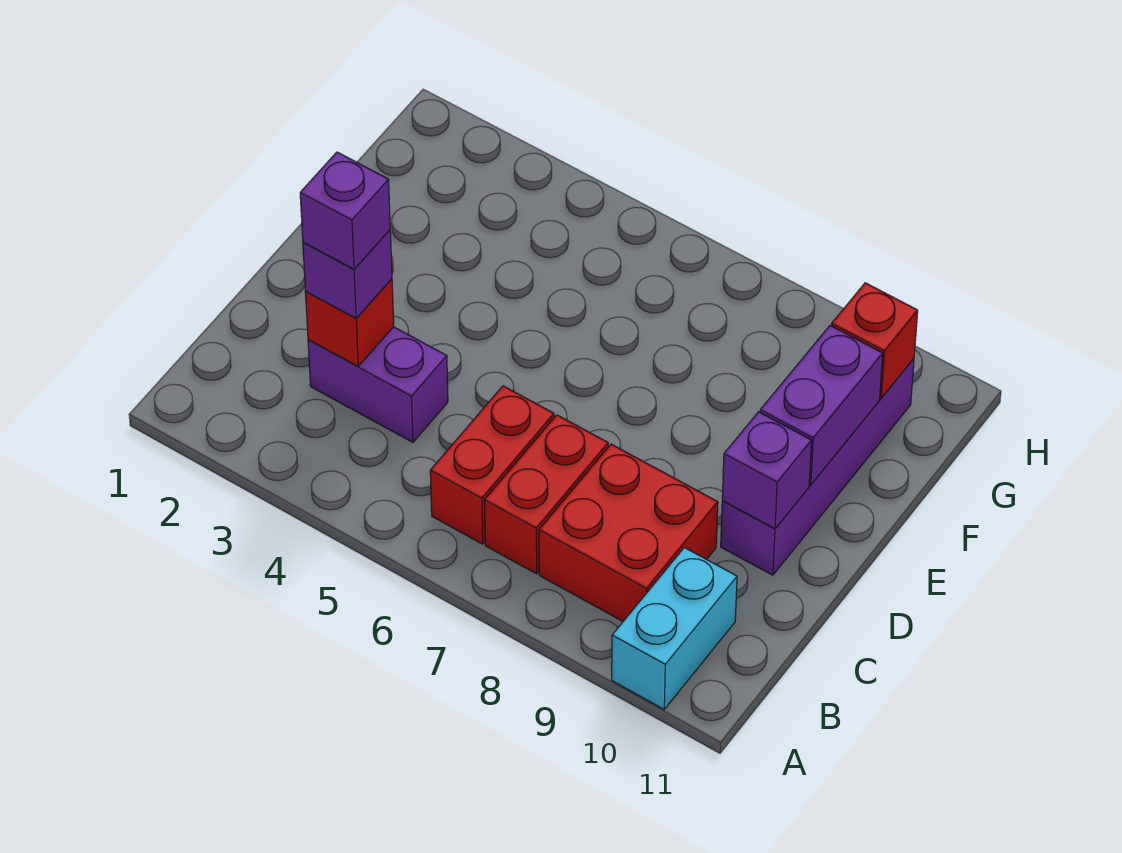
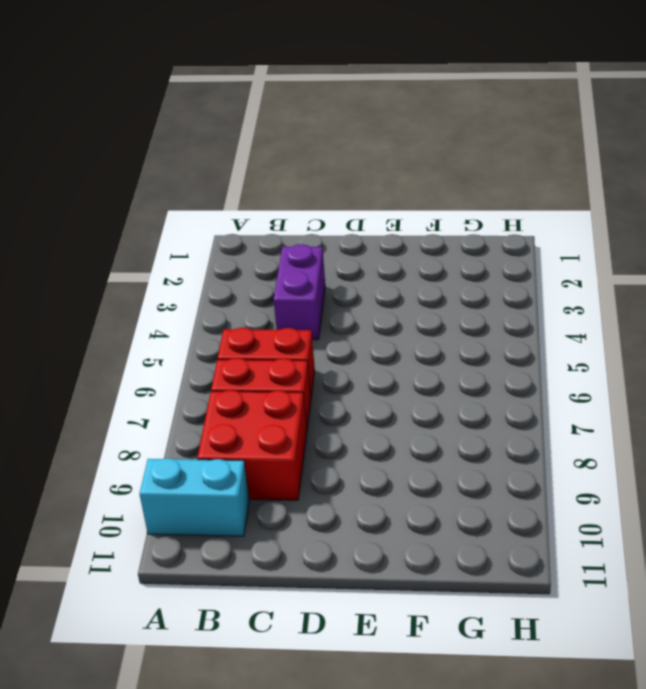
none -> purple 1x4 brick [721,359,914,575]
none -> red 1x1 brick [306,279,394,366]
none -> purple 1x1 brick [722,412,812,529]

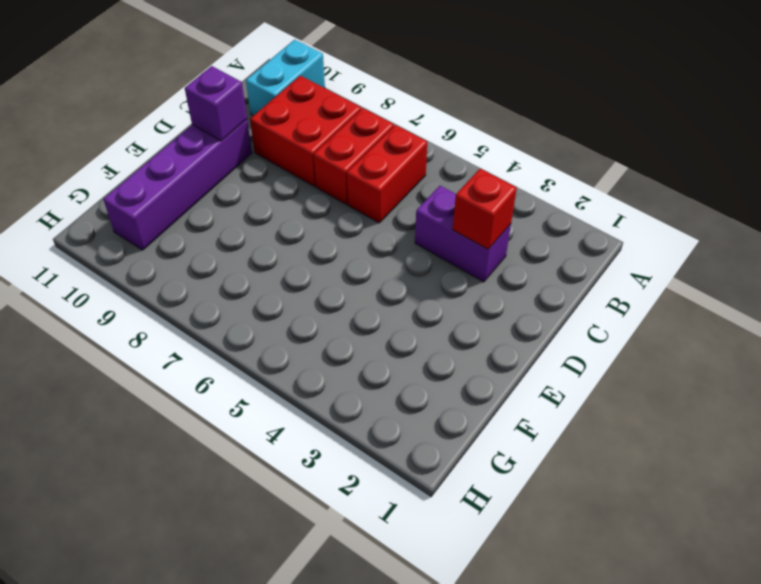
none -> purple 1x2 brick [760,326,883,485]
none -> red 1x1 brick [832,283,918,398]
none -> purple 1x1 brick [303,230,392,318]

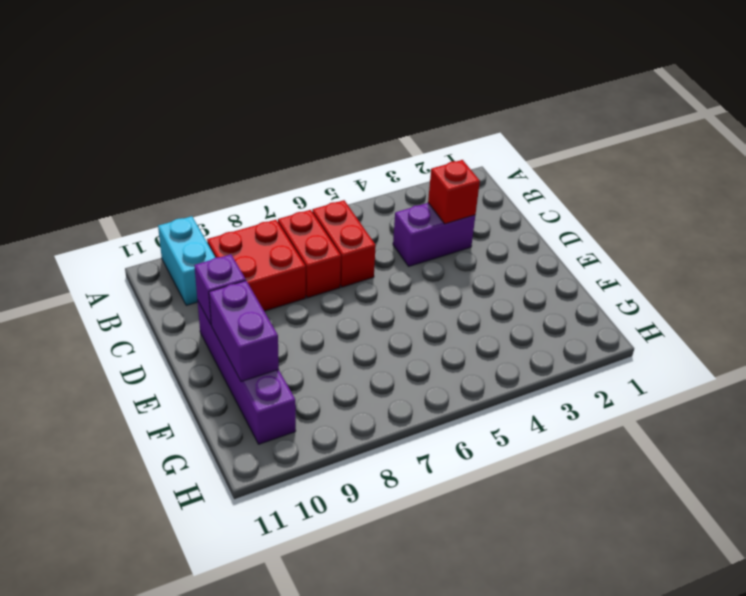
none -> red 1x1 brick [832,283,918,398]
none -> purple 1x1 brick [303,230,392,318]
none -> purple 1x1 brick [300,152,390,269]

